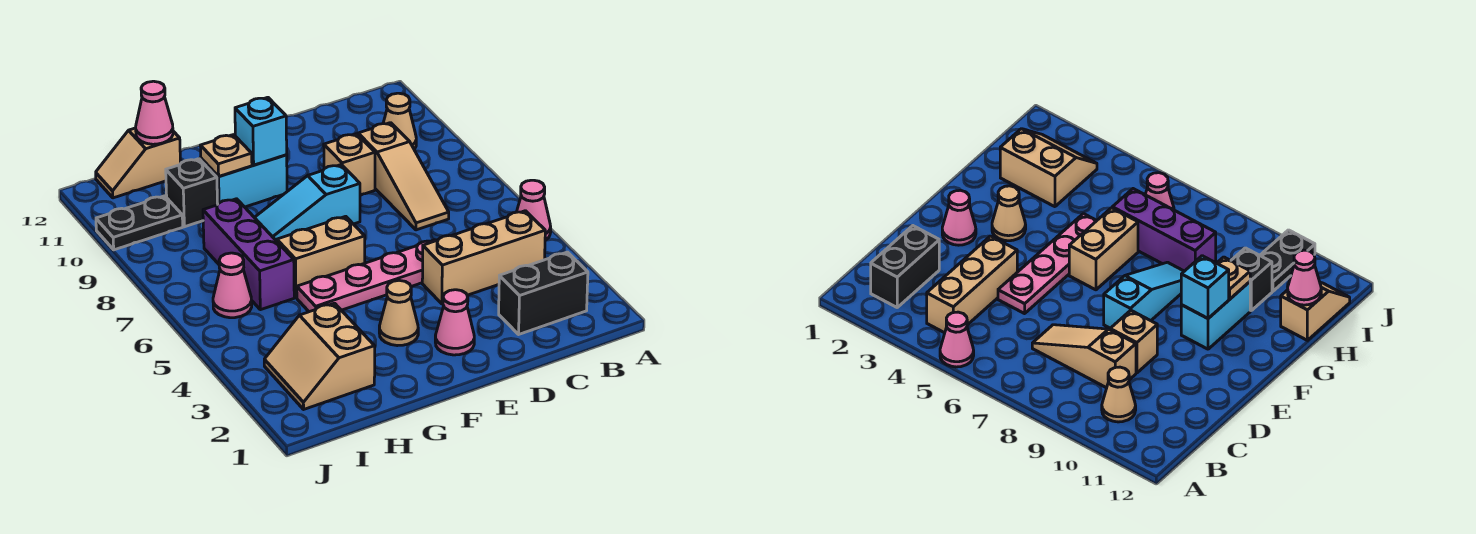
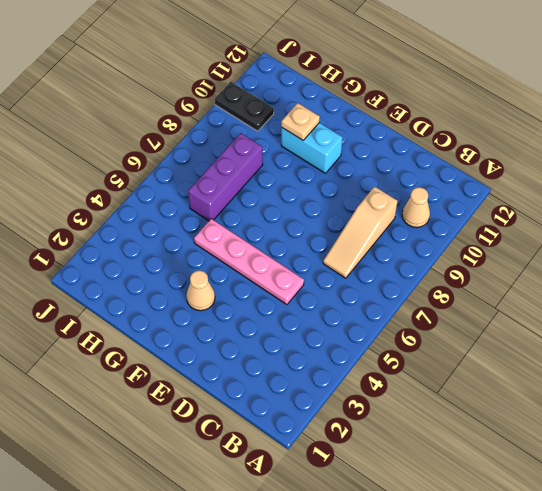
none -> pink 1x1 cone [517,180,551,240]
none -> black 1x2 brick [499,252,588,334]
none -> tan 1x3 brick [422,211,545,304]

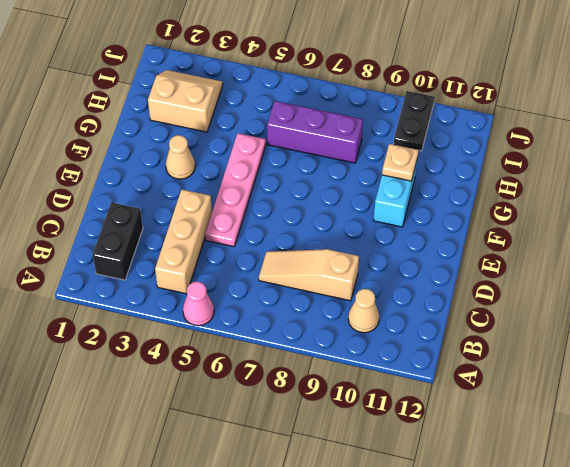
none -> tan 1x1 brick [324,134,375,195]
none -> pink 1x1 cone [435,290,474,355]
none -> cyan 1x3 slope [254,165,360,241]

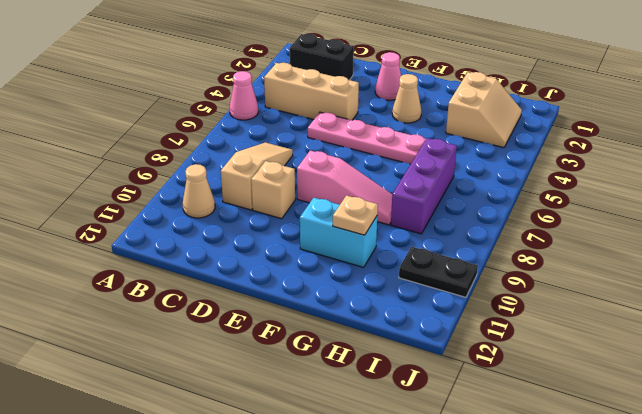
pink 1x3 slope [297,151,392,225] -> cyan 1x3 slope [254,165,360,241]
none -> tan 1x2 brick [277,216,365,298]
none -> black 1x1 brick [166,159,218,227]
none -> tan 1x2 slope [96,128,181,198]

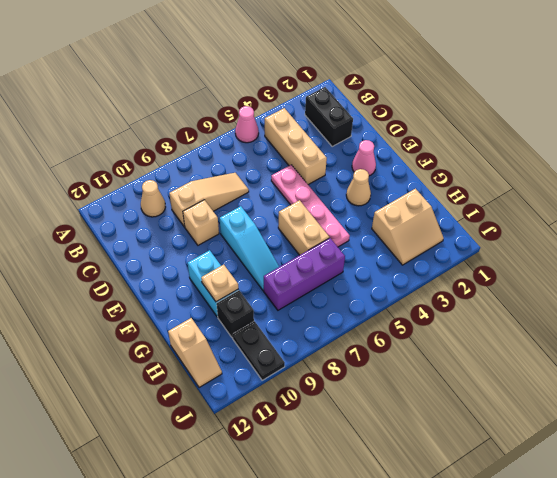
none -> pink 1x1 cone [213,253,252,318]
none -> cyan 1x1 brick [235,97,287,165]
none -> pink 1x1 cone [136,81,173,144]

